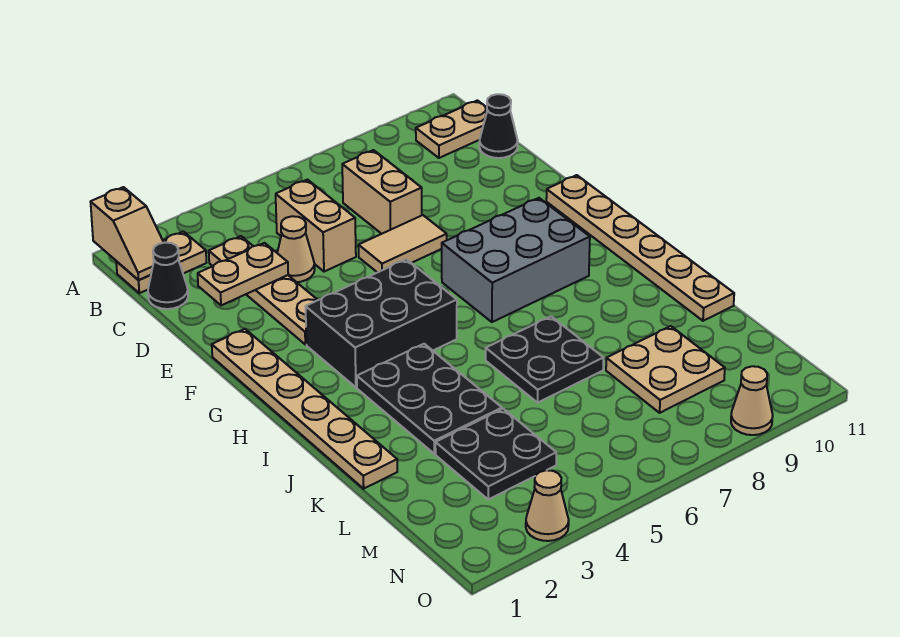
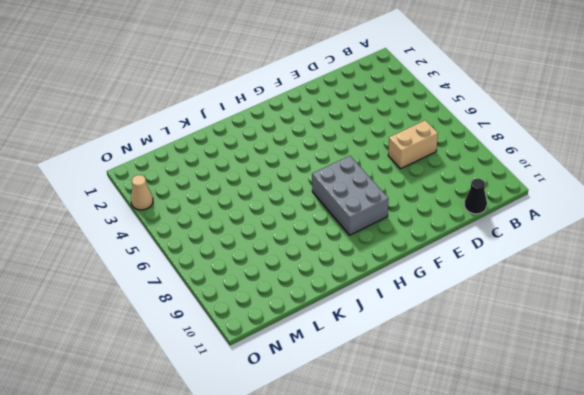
none -> tan 1x2 plate [116,231,206,293]
none -> tan 1x2 plate [416,100,487,158]
none -> black 1x1 cone [148,243,188,309]

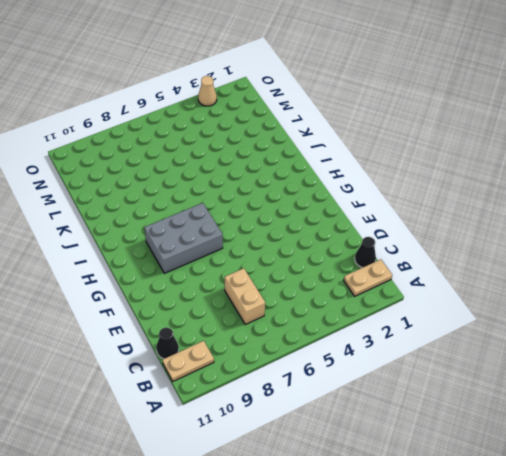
none -> tan 1x4 plate [209,236,317,345]
none -> tan 1x2 brick [276,180,356,272]
none -> tan 1x1 cone [277,216,315,282]

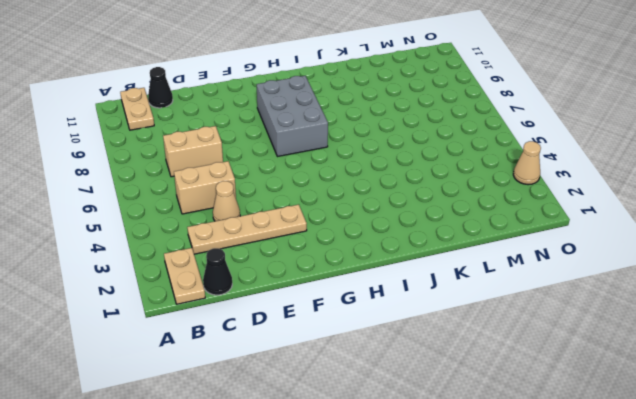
none -> tan 1x2 tile [358,215,447,273]
none -> tan 1x6 plate [212,329,397,489]
none -> tan 1x6 plate [546,175,734,321]

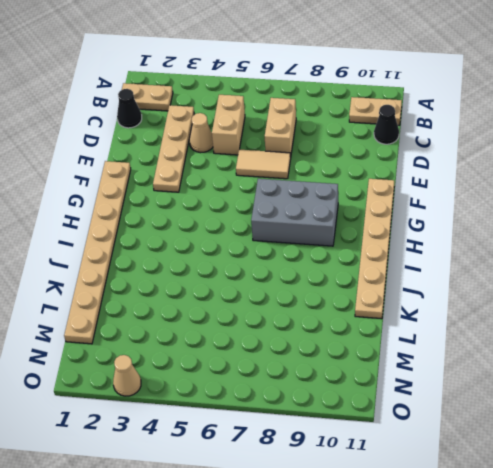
tan 1x8 plate [64,161,131,344] -> tan 1x6 plate [212,329,397,489]
none -> black 2x3 brick [305,259,457,387]
none -> black 2x3 plate [357,344,502,454]
none -> black 2x2 plate [486,316,603,403]

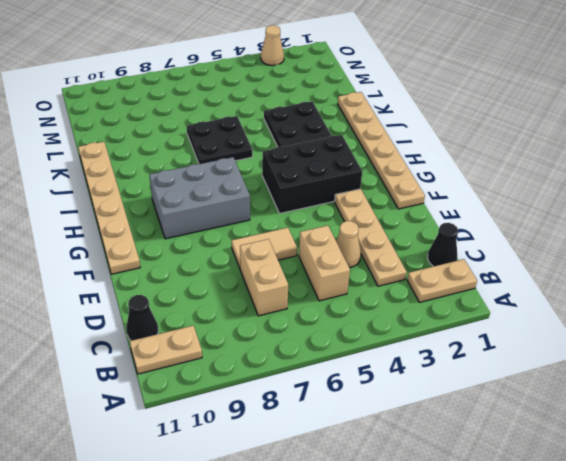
none -> black 2x2 plate [435,409,556,499]
none -> tan 2x2 plate [606,326,725,413]
none -> tan 1x1 cone [731,366,773,435]

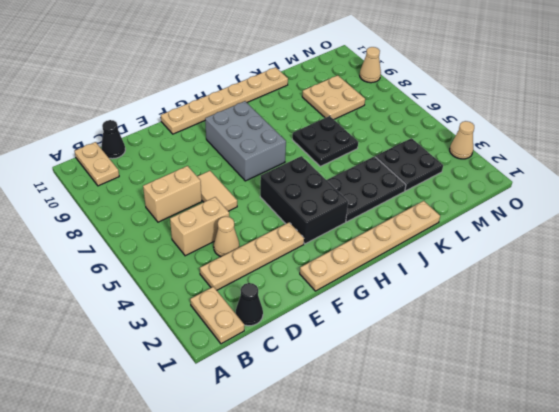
none -> tan 1x2 slope [91,187,164,280]
none -> tan 1x2 plate [198,243,288,305]

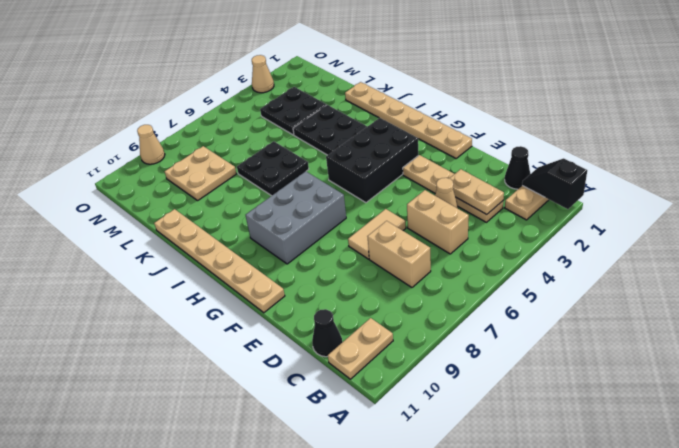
black 1x2 slope [522,158,587,209] -> tan 1x2 slope [91,187,164,280]
tan 1x2 plate [449,169,504,215] -> tan 1x2 plate turned to [198,243,288,305]

